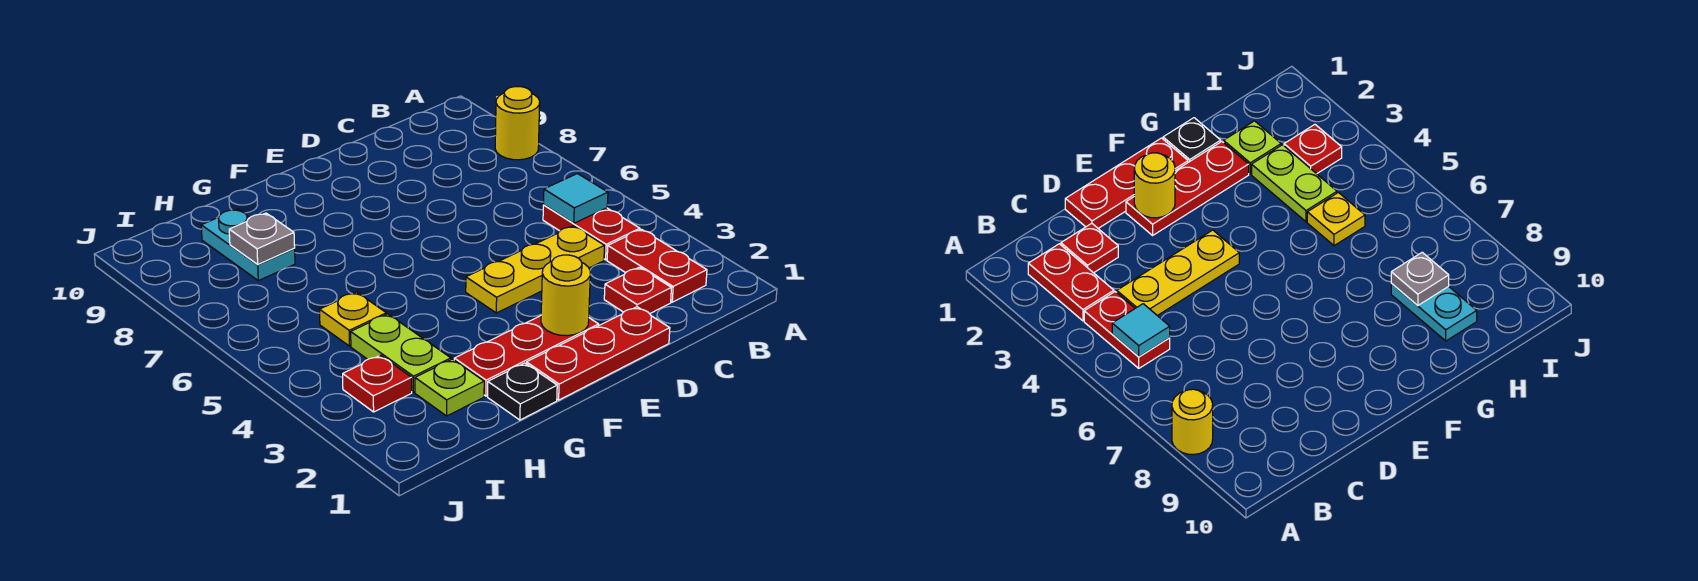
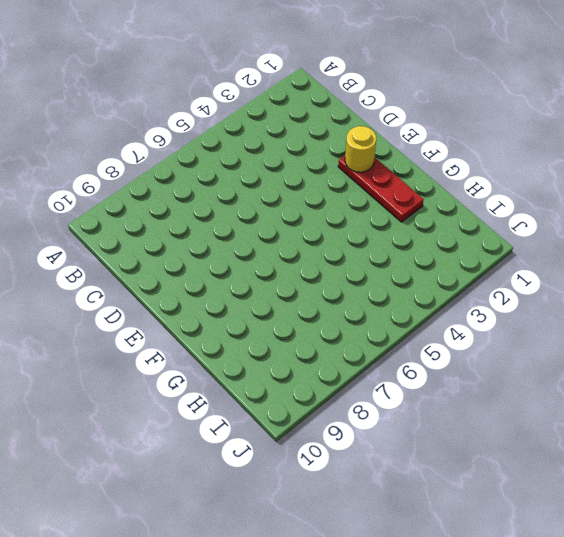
none -> yellow 1x1 round brick [495,87,540,160]
none -> red 1x2 plate [607,229,707,302]
none -> red 1x2 plate [543,205,640,260]

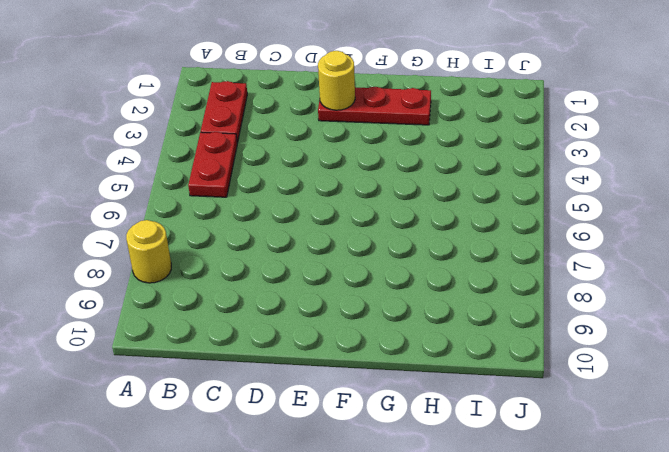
none -> red 1x1 plate [604,267,671,314]
none -> yellow 1x3 plate [466,226,605,313]
none -> red 1x3 plate [527,307,670,400]

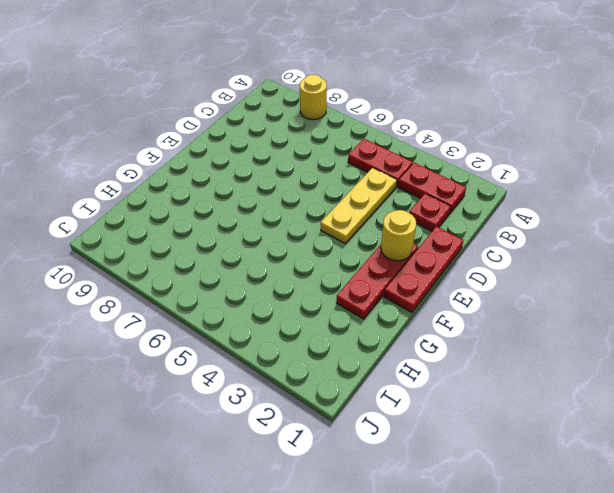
none -> black 1x1 plate [488,363,557,420]
none -> lime 1x1 plate [415,359,484,416]
none -> lime 1x2 plate [351,314,451,392]

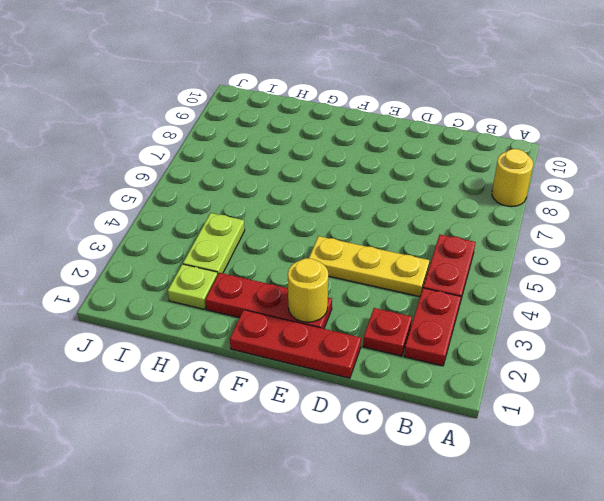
none -> black 1x1 plate [488,363,557,420]
none -> yellow 1x1 plate [320,292,386,346]
none -> cyan 1x2 plate [201,209,295,281]

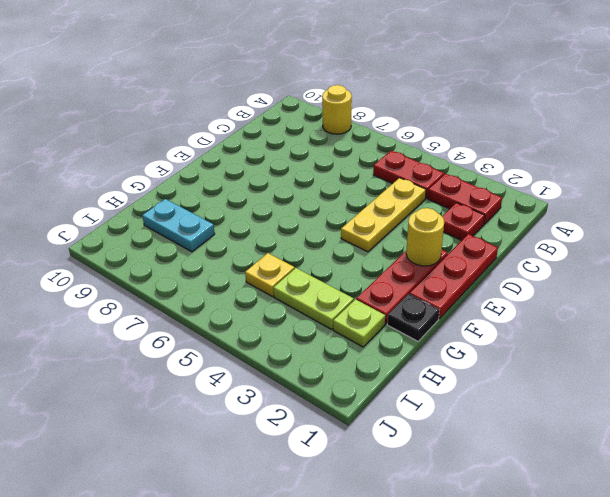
none -> red 1x1 plate [343,355,412,412]
none -> cyan 1x1 tile [543,174,608,223]
none -> grey 1x1 plate [229,213,295,265]

